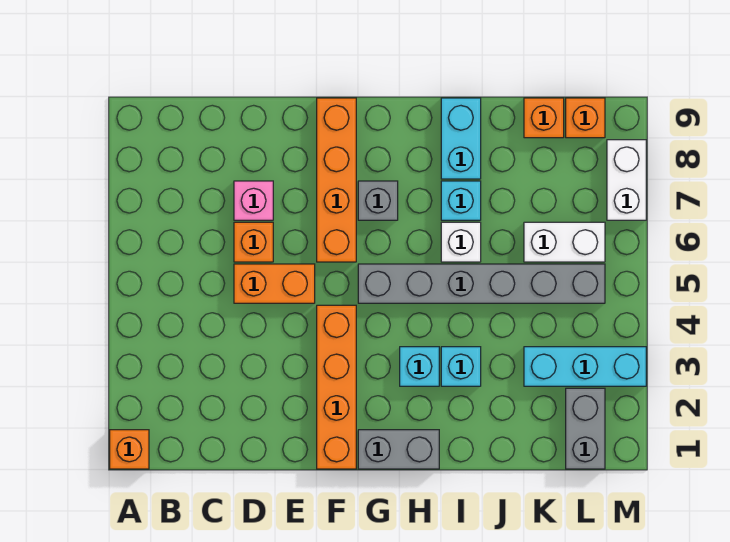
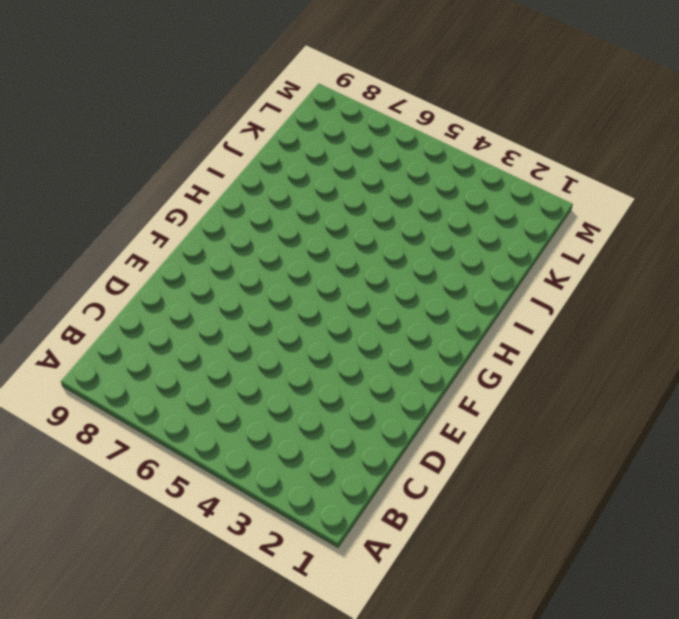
none -> orange 1x1 brick [110,430,149,469]
none -> orange 1x2 brick [234,264,315,303]
none -> orange 1x1 brick [234,222,273,262]

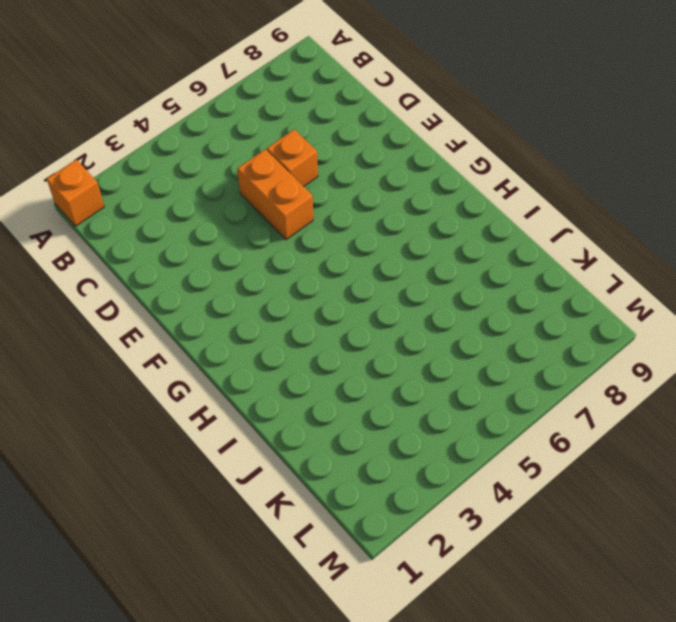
none -> pink 1x1 brick [234,181,273,220]
none -> orange 1x4 brick [317,305,356,469]
none -> orange 1x4 brick [317,98,356,262]

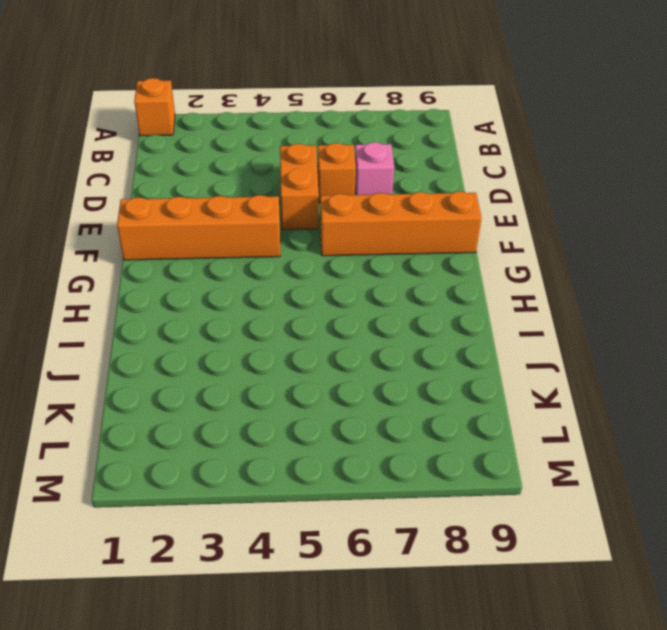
none -> grey 1x2 brick [358,430,439,469]
none -> grey 1x6 brick [358,264,605,303]
none -> grey 1x1 brick [358,181,398,220]

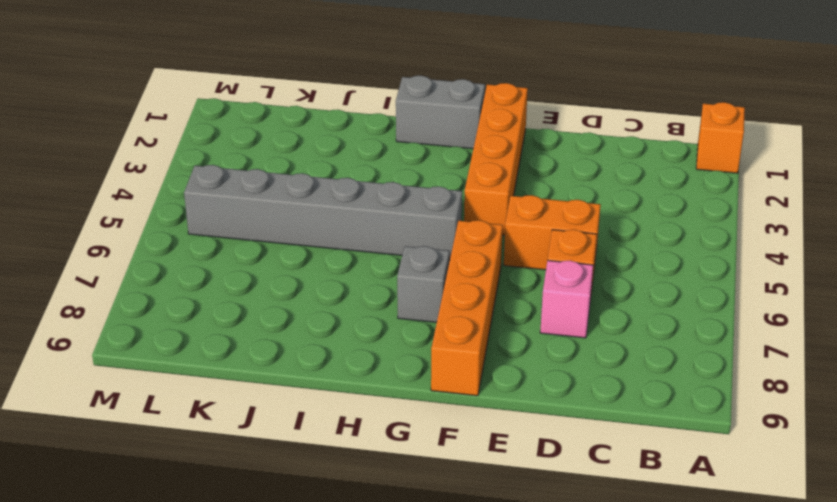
none -> cyan 1x1 brick [400,347,439,386]
none -> cyan 1x1 brick [441,347,481,386]
none -> white 1x1 brick [441,222,481,262]

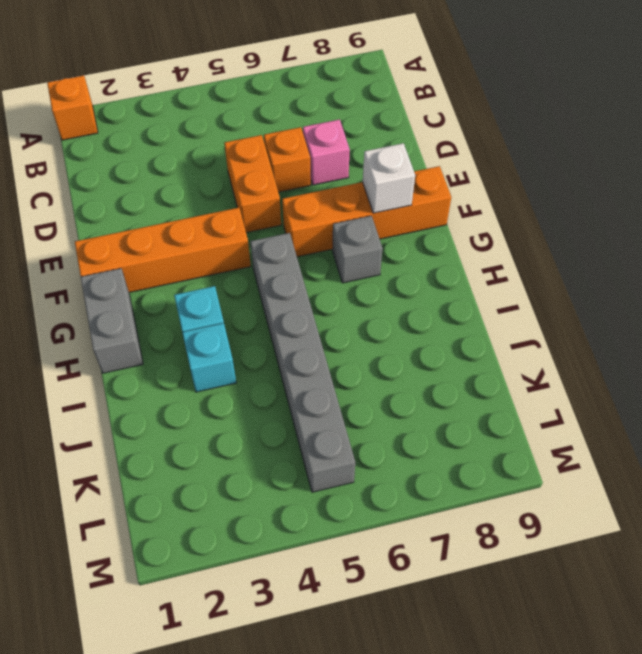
white 1x1 brick [363,143,415,213] -> white 1x1 brick moved to [441,222,481,262]
none -> cyan 1x1 brick [441,181,481,220]
none -> cyan 1x2 brick [441,98,481,179]
none -> cyan 1x3 brick [524,347,646,386]

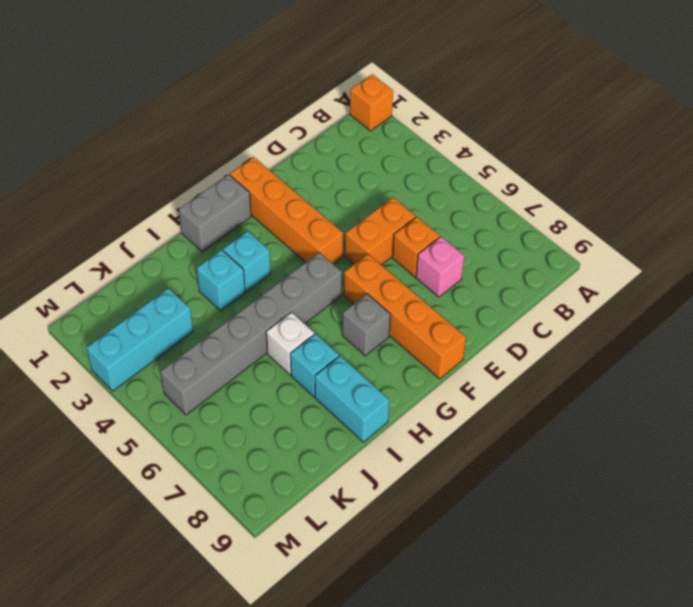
none -> white 1x2 brick [524,222,605,262]
none -> orange 1x1 brick [524,98,564,138]
none -> grey 1x2 brick [566,388,605,469]

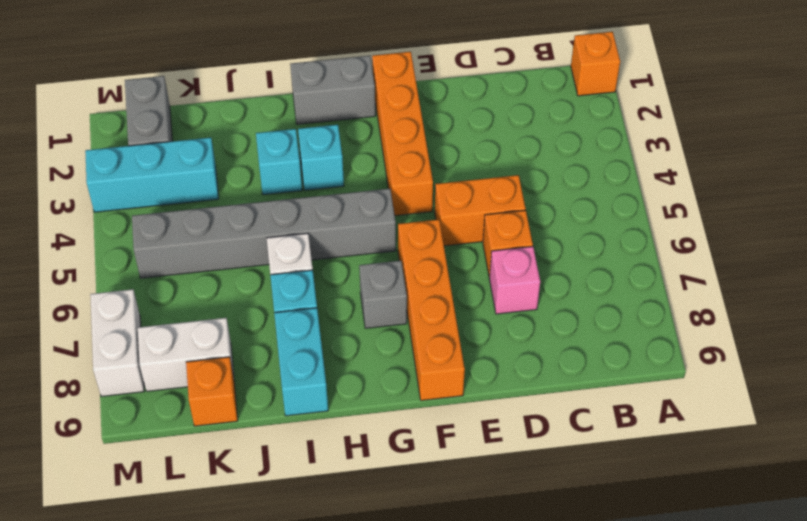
white 1x2 brick [138,318,234,391] -> white 1x2 brick moved to [524,222,605,262]
none -> orange 1x1 brick [566,98,605,138]

